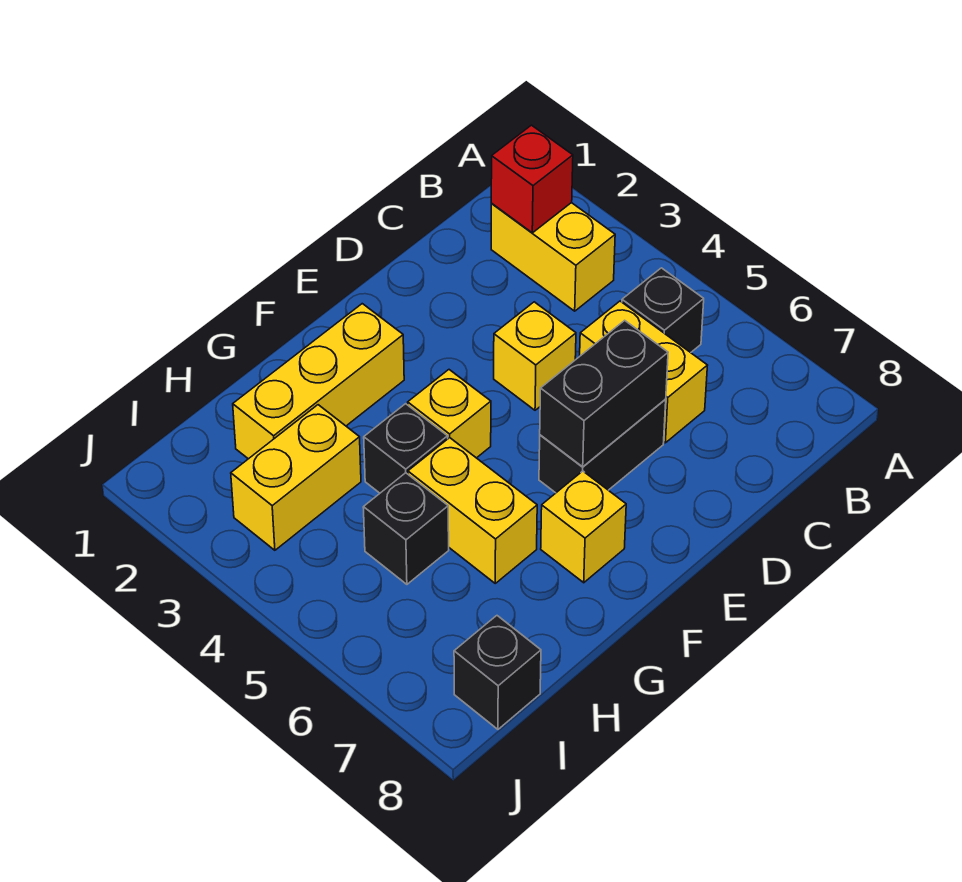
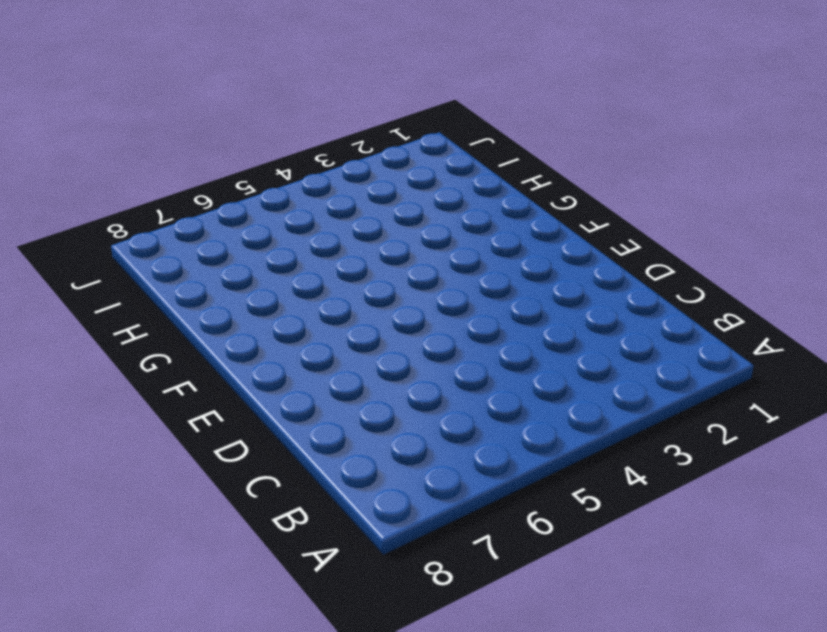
none -> yellow 1x2 brick [491,203,615,311]
none -> black 1x1 brick [622,268,704,353]
none -> yellow 1x2 brick [580,301,708,443]

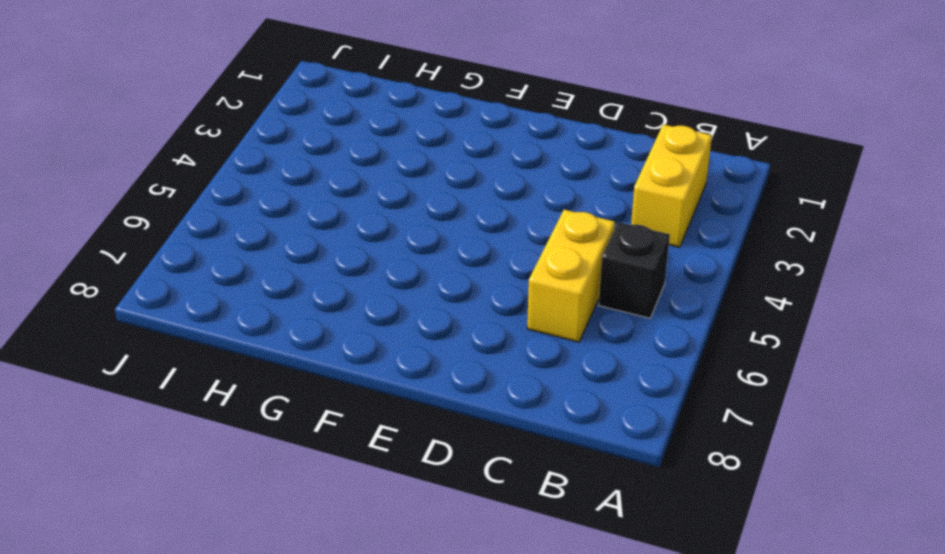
none -> yellow 1x1 brick [494,302,576,410]
none -> black 1x2 brick [539,400,666,493]
none -> yellow 1x3 brick [233,304,404,459]

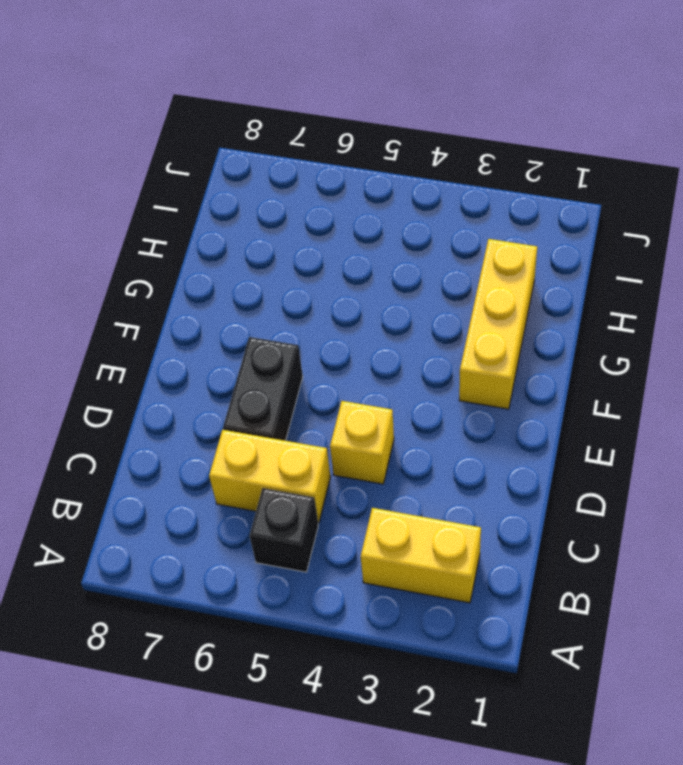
none -> yellow 1x1 brick [408,370,491,458]
none -> yellow 1x1 brick [541,471,626,583]
none -> black 1x1 brick [364,404,448,493]

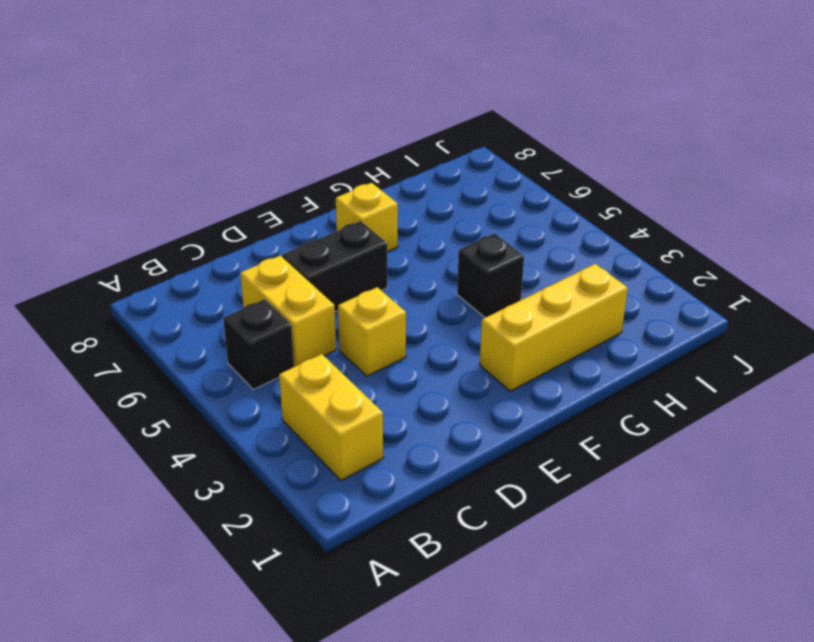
none -> yellow 1x1 brick [408,370,491,458]
none -> yellow 1x2 brick [408,438,537,583]
none -> yellow 1x2 brick [231,405,361,550]

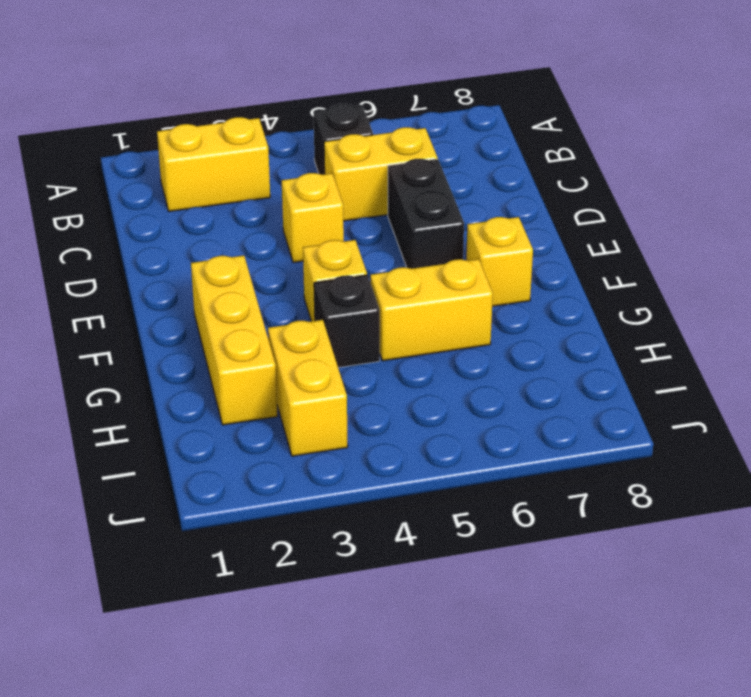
none -> black 1x1 brick [363,473,449,584]
none -> black 1x1 brick [454,616,541,729]
none -> red 1x1 brick [491,125,573,233]

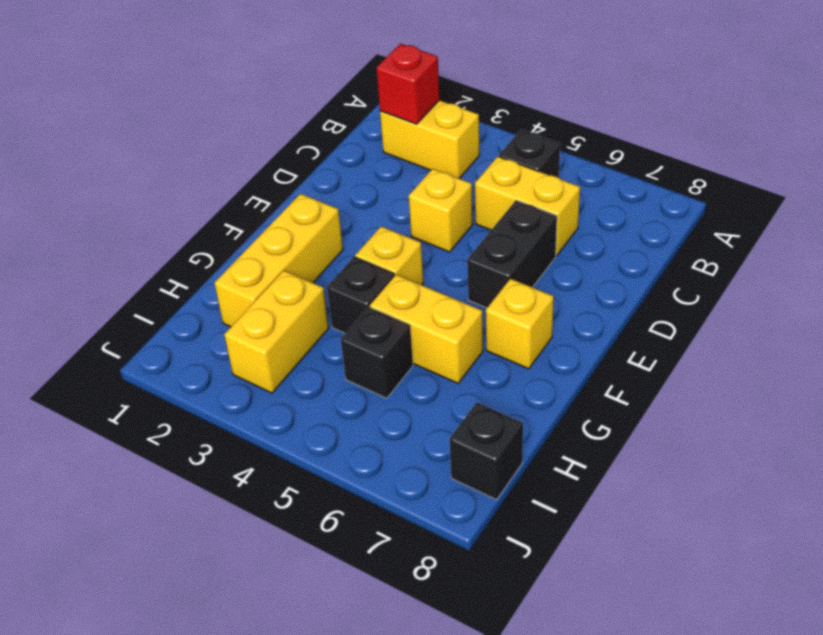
none -> black 1x2 brick [540,320,668,467]

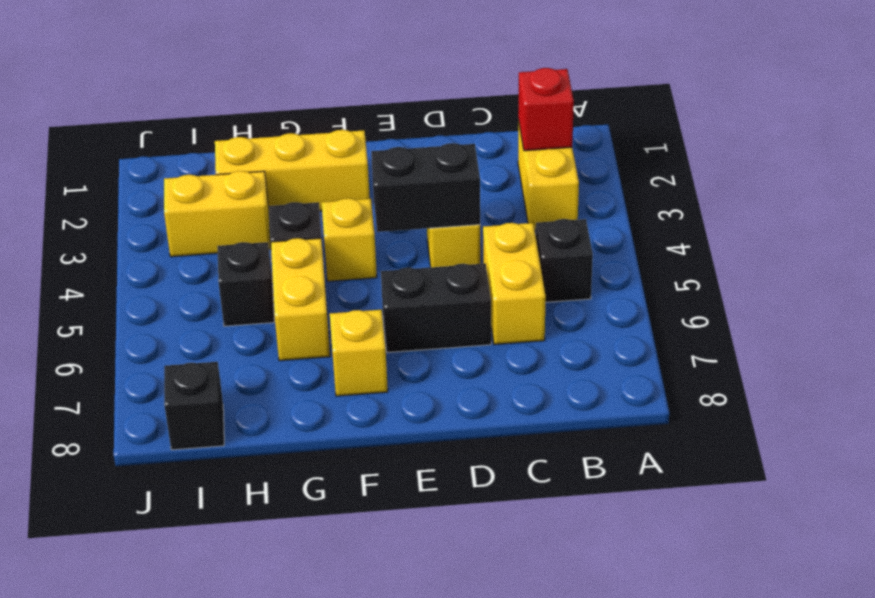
black 1x2 brick [371,143,480,232] -> black 1x2 brick moved to [540,320,668,467]

